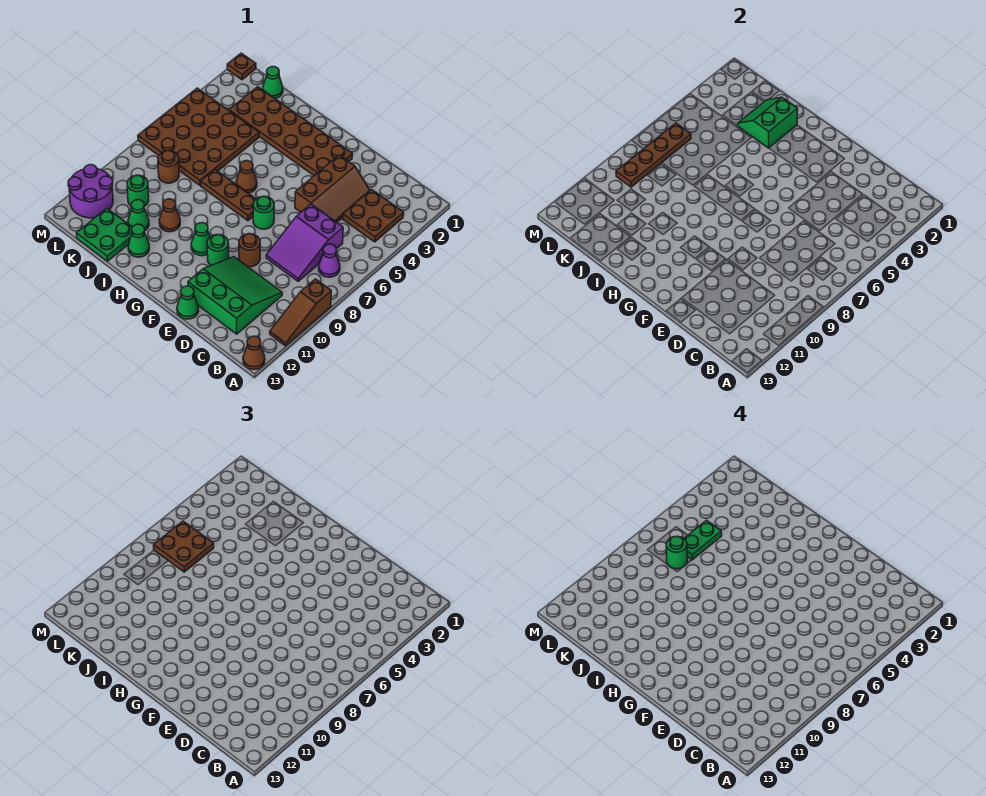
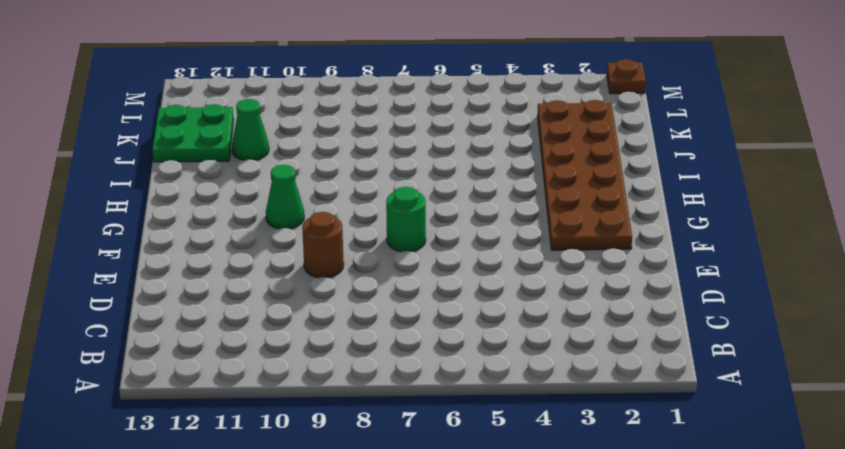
none -> brown 1x3 slope [270,279,331,346]
none -> brown 1x1 cone [243,336,265,369]
none -> brown 2x2 plate [343,189,404,242]
none -> purple 1x1 cone [319,244,340,277]

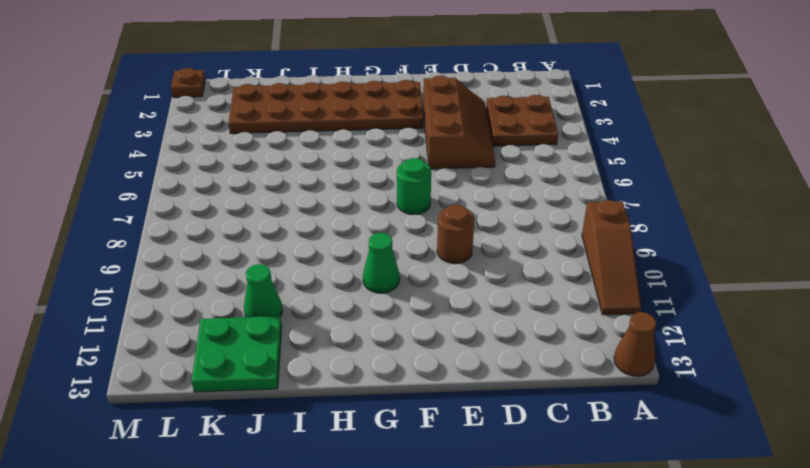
none -> purple 1x1 cone [319,244,340,277]
none -> purple 2x3 slope [266,204,343,281]
none -> green 3x3 slope [188,257,282,334]
none -> green 1x1 cone [177,286,199,319]

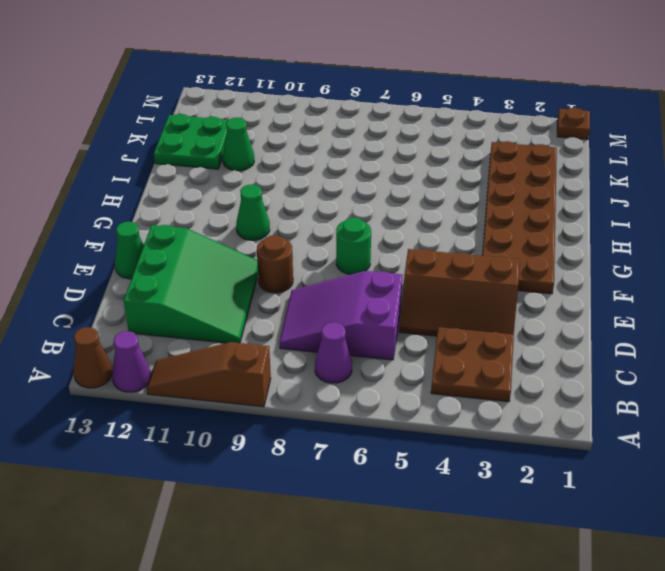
purple 1x1 cone [112,331,151,392] -> none
none -> green 1x1 round brick [207,235,229,265]
none -> brown 1x3 plate [201,170,256,221]
none -> brown 1x1 cone [236,161,257,193]
none -> brown 1x1 cone [159,199,180,232]

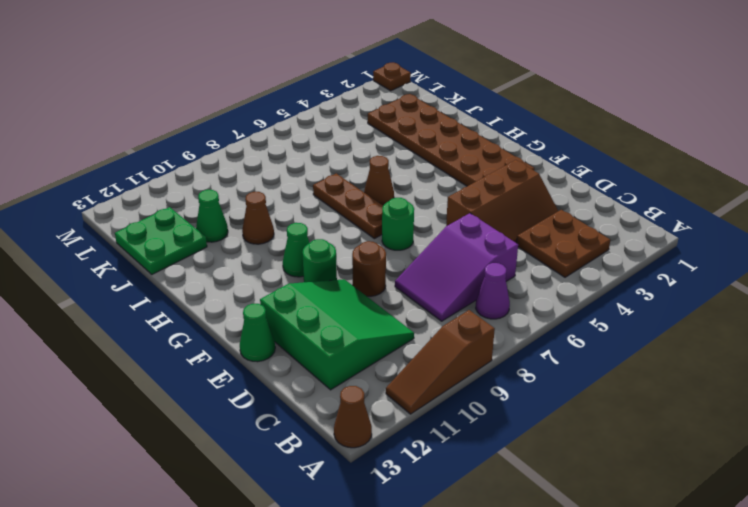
none -> green 1x1 cone [128,224,149,257]
none -> brown 4x4 plate [138,88,259,186]
none -> green 1x1 cone [263,67,283,98]
none -> brown 1x1 round brick [158,151,179,183]

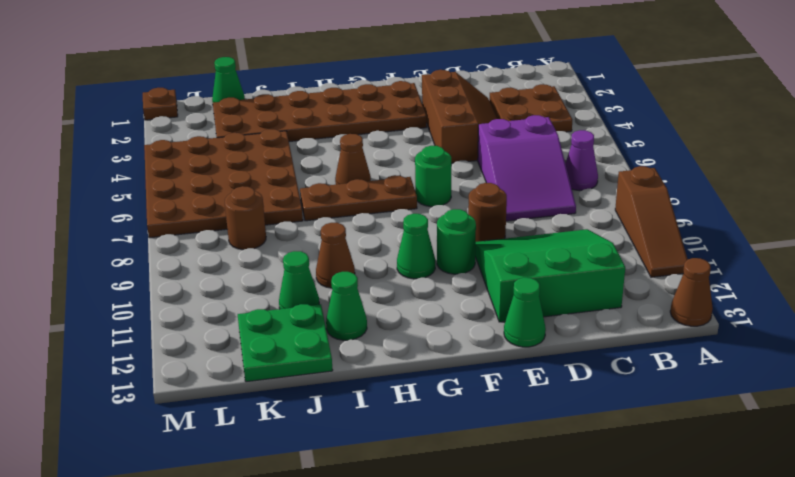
none -> green 1x1 round brick [127,175,149,206]
none -> purple 2x2 round brick [68,165,113,218]
none -> green 2x2 slope [738,97,798,148]
none -> brown 1x4 plate [616,123,691,187]

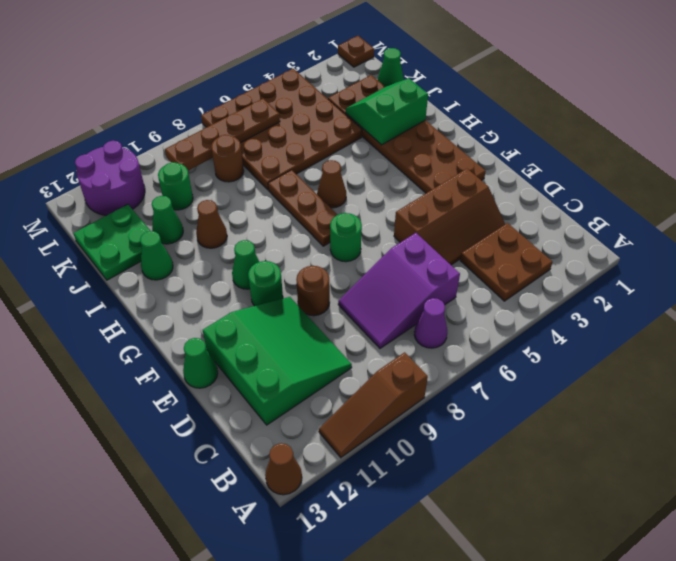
none -> brown 2x2 plate [154,521,214,572]
none -> green 1x2 plate [684,520,722,560]
none -> green 1x1 round brick [666,536,687,569]

